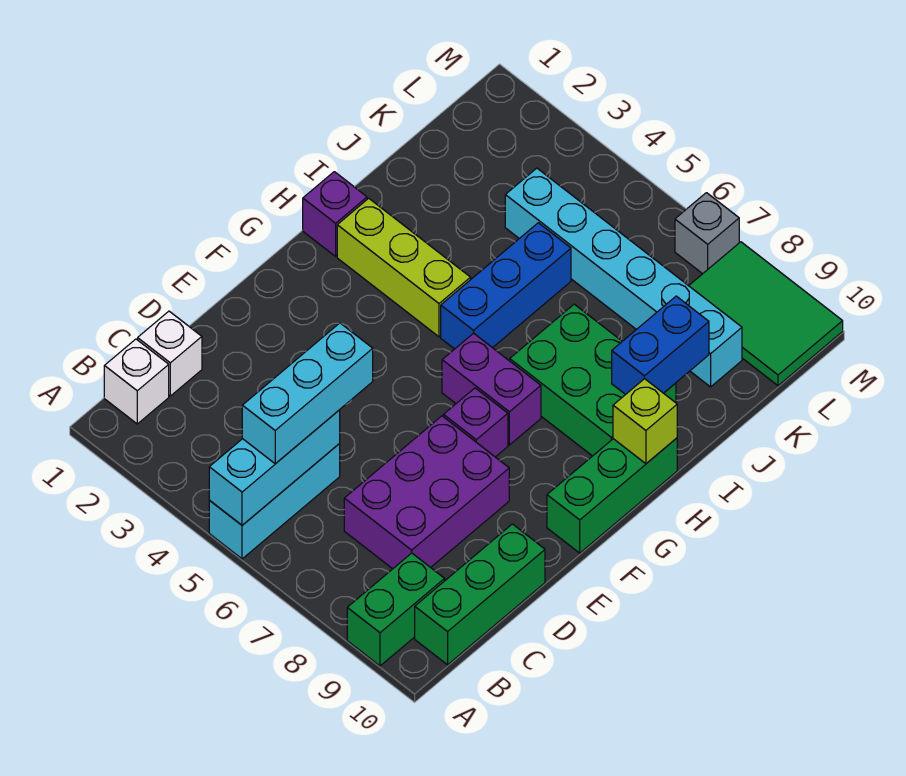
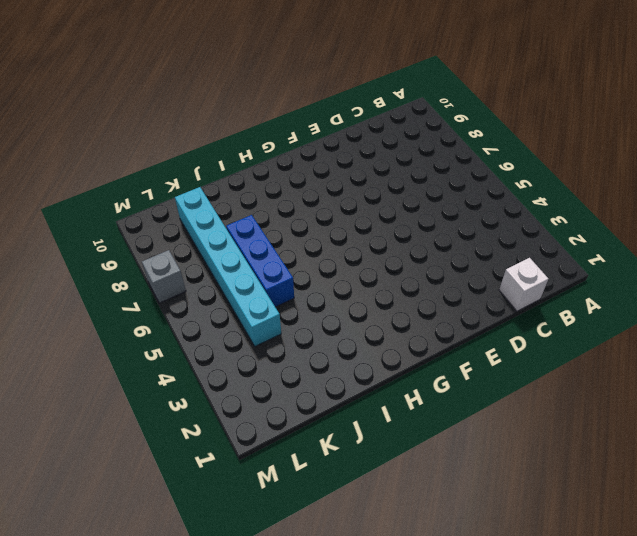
blue 1x3 brick [226,215,294,307] -> blue 1x3 brick turned to [441,223,571,349]
none -> cyan 1x3 brick [209,444,340,559]
none -> green 1x2 brick [347,553,445,666]
none -> white 1x1 brick [104,339,169,424]

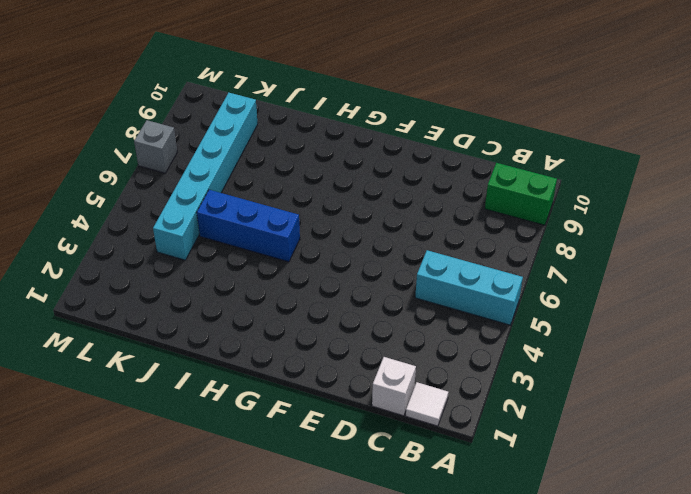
white 1x1 tile [406,382,448,426] -> white 1x1 brick [104,339,169,424]
none -> green 1x3 brick [415,524,545,665]
none -> purple 2x3 brick [344,416,509,569]
none -> purple 1x1 brick [444,388,508,457]

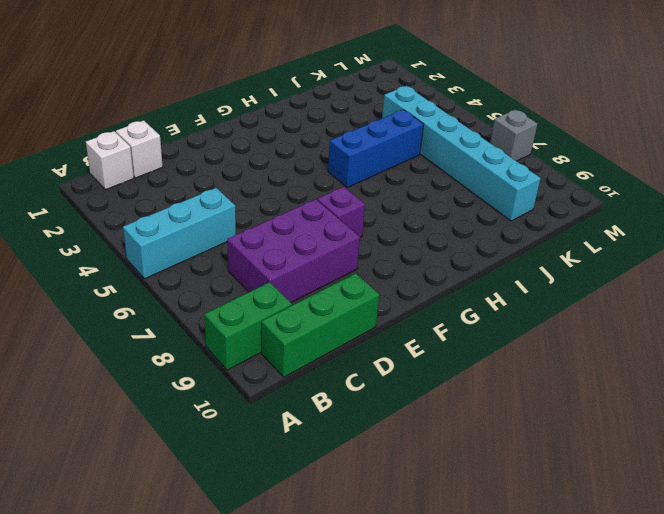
none -> green 1x3 brick [547,438,677,553]
none -> purple 1x2 brick [442,333,541,445]
none -> purple 1x1 brick [303,172,367,256]

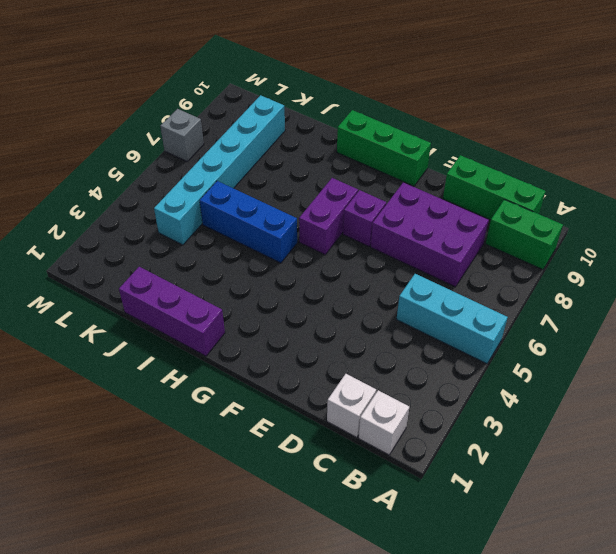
purple 1x3 brick [119,267,225,356] -> purple 1x1 brick [303,172,367,256]
none -> lime 1x3 brick [337,198,471,337]
none -> green 2x3 brick [510,304,676,456]
none -> green 2x3 tile [689,242,843,386]

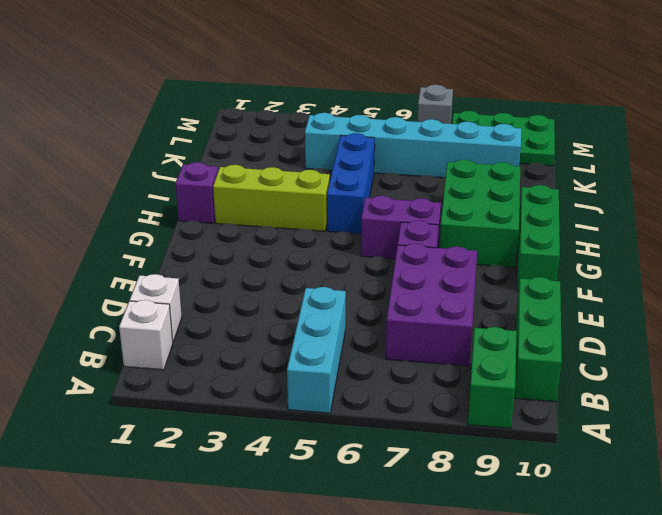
green 2x3 brick [439,160,520,267] -> green 2x3 brick turned to [510,304,676,456]
green 2x3 plate [452,111,555,166] -> green 2x3 tile [689,242,843,386]
none -> cyan 1x3 brick [209,410,340,525]
none -> lime 1x1 brick [613,379,677,464]
none -> blue 1x2 brick [612,296,709,395]

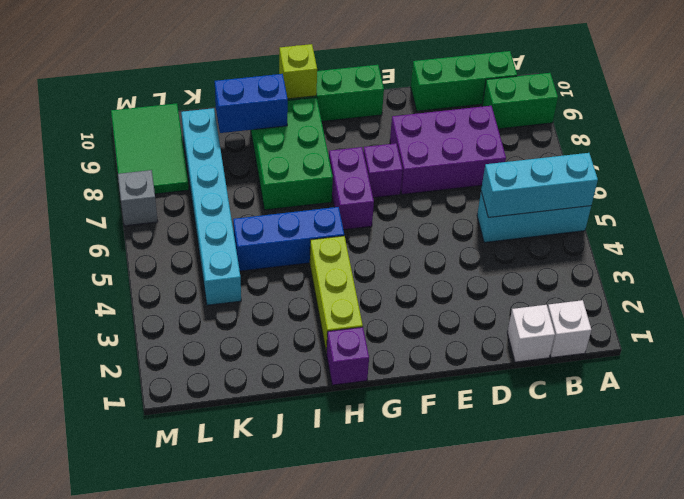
none -> cyan 1x3 brick [242,323,373,464]

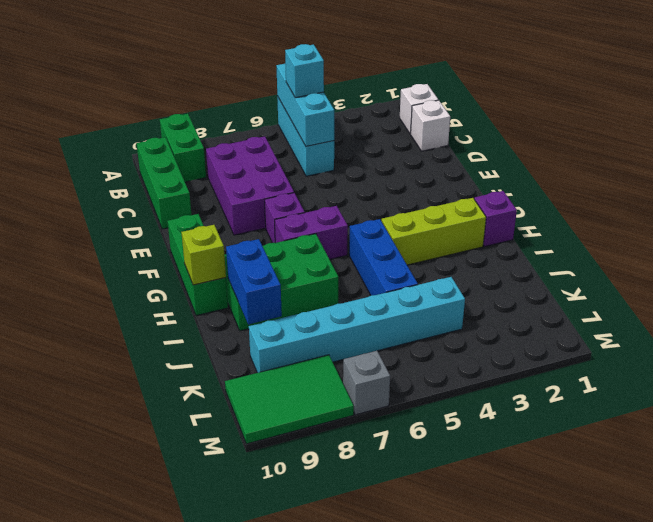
cyan 1x1 brick [285,44,324,98] -> cyan 1x3 brick [242,323,373,464]

